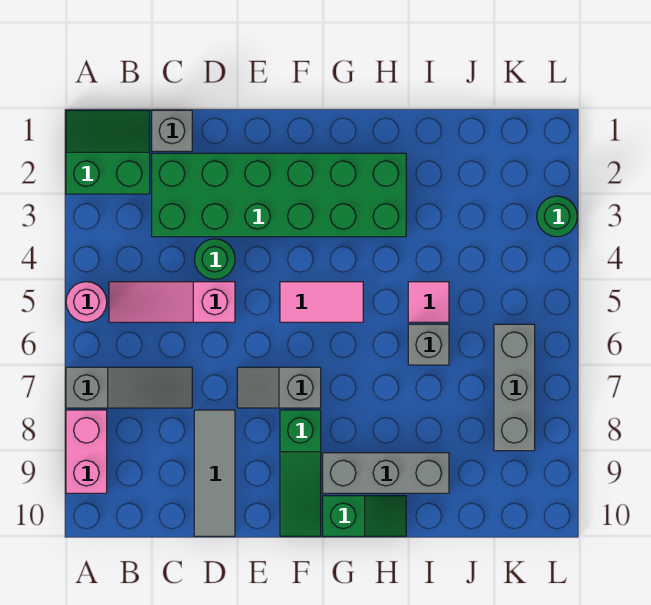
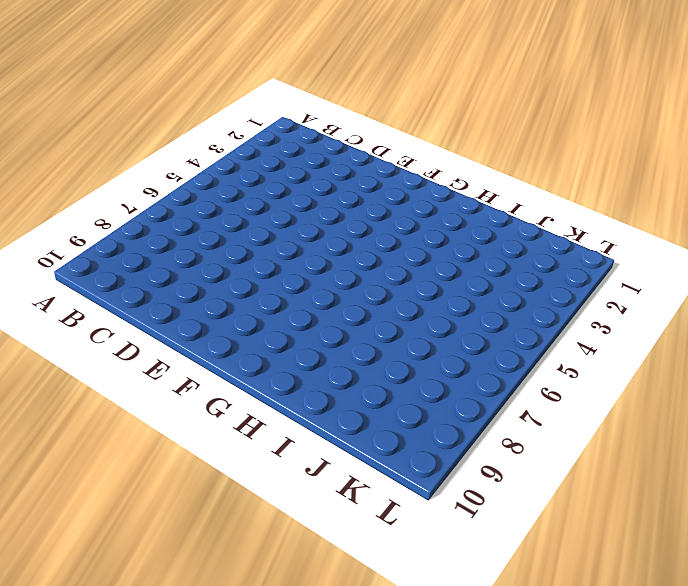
none -> green 2x2 slope [66,110,150,194]
none -> pink 1x1 round brick [66,282,107,322]
none -> grey 1x3 slope [66,367,192,408]

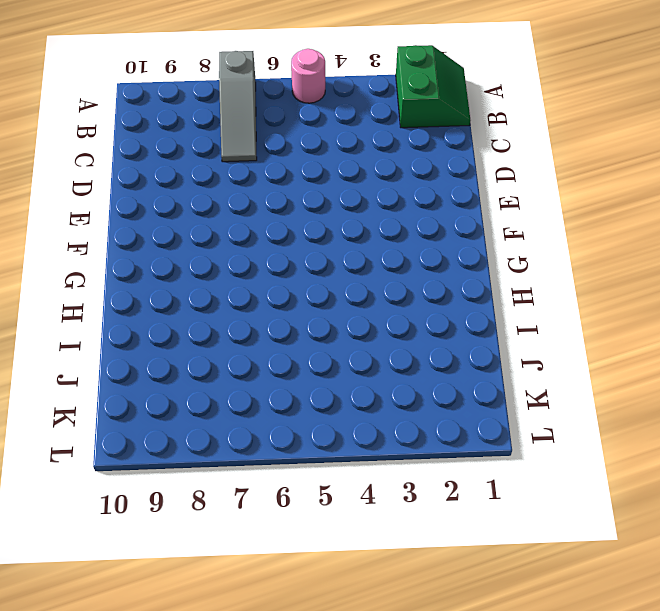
none -> pink 1x2 brick [66,410,107,493]
none -> pink 1x3 slope [109,282,235,322]
none -> grey 1x1 brick [152,110,192,151]

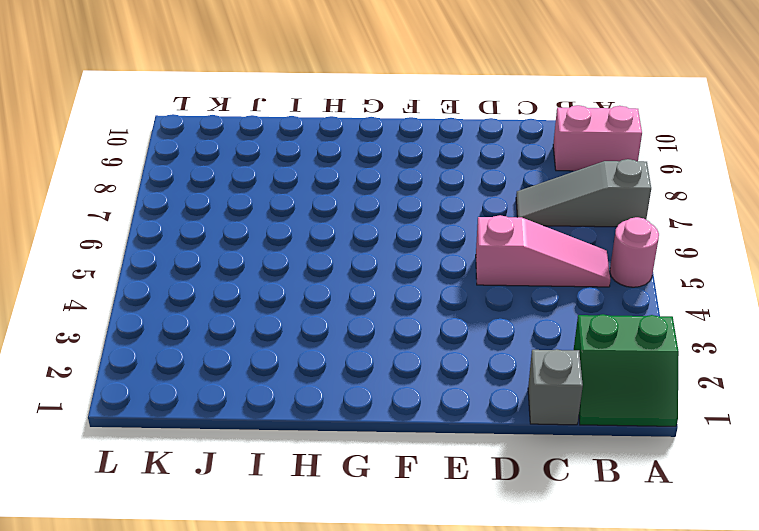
pink 1x2 brick [553,105,642,171] -> pink 1x2 brick turned to [66,410,107,493]
none -> green 2x6 brick [152,153,406,237]
none -> green 1x1 round brick [194,239,235,280]
none -> grey 1x3 tile [194,410,235,536]

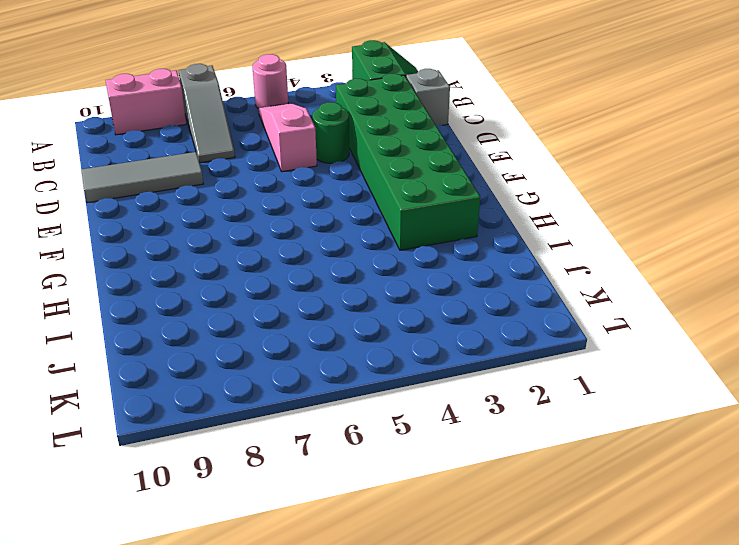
none -> grey 1x2 slope [237,367,321,408]
none -> pink 1x2 tile [280,282,363,322]
none -> green 1x3 slope [280,410,321,536]

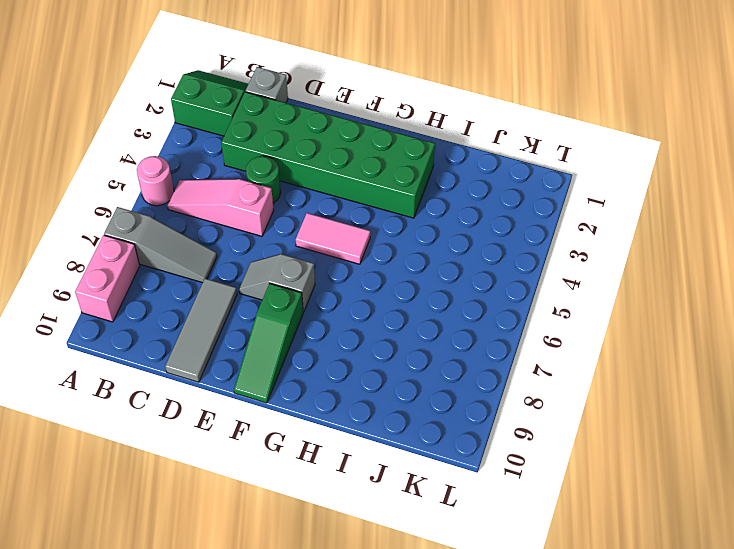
none -> grey 1x3 brick [323,453,449,493]
none -> green 1x2 slope [323,496,406,536]
none -> pink 1x1 tile [408,282,449,322]

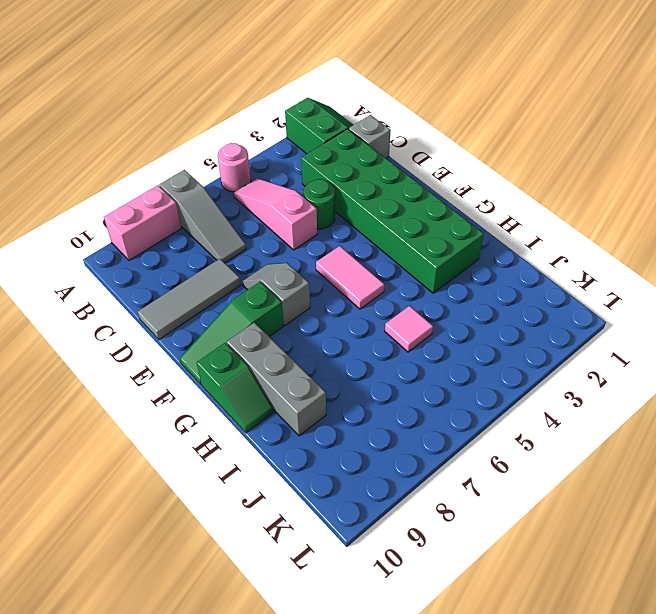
none -> grey 1x1 brick [408,324,449,365]
none -> grey 1x3 brick [494,324,535,451]
none -> green 1x1 round brick [537,196,577,237]

